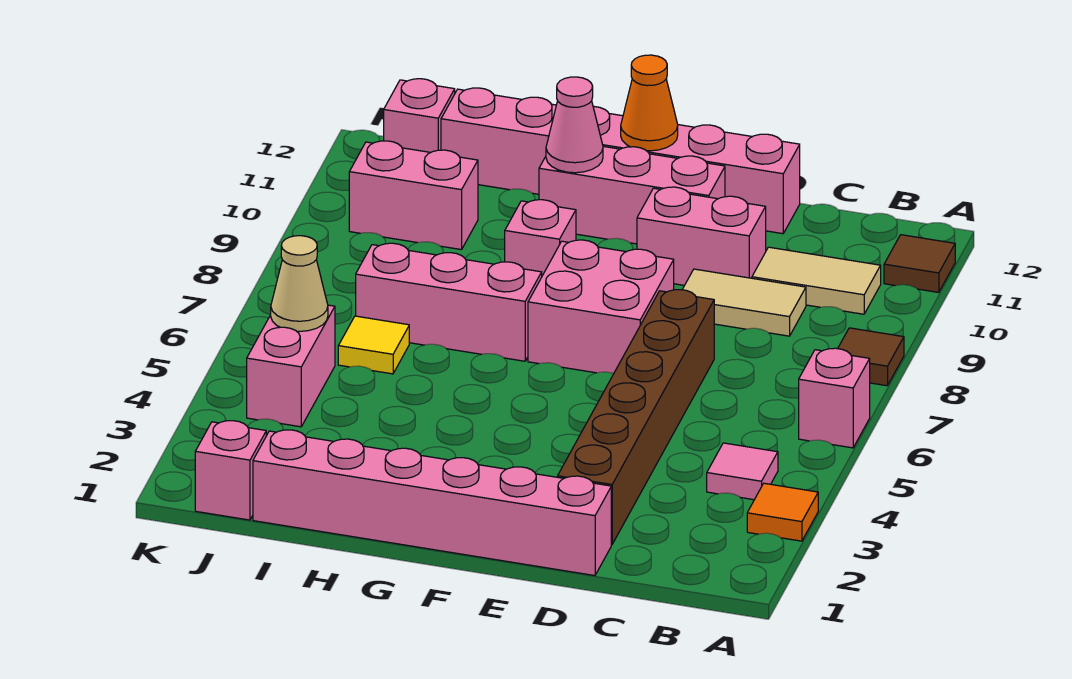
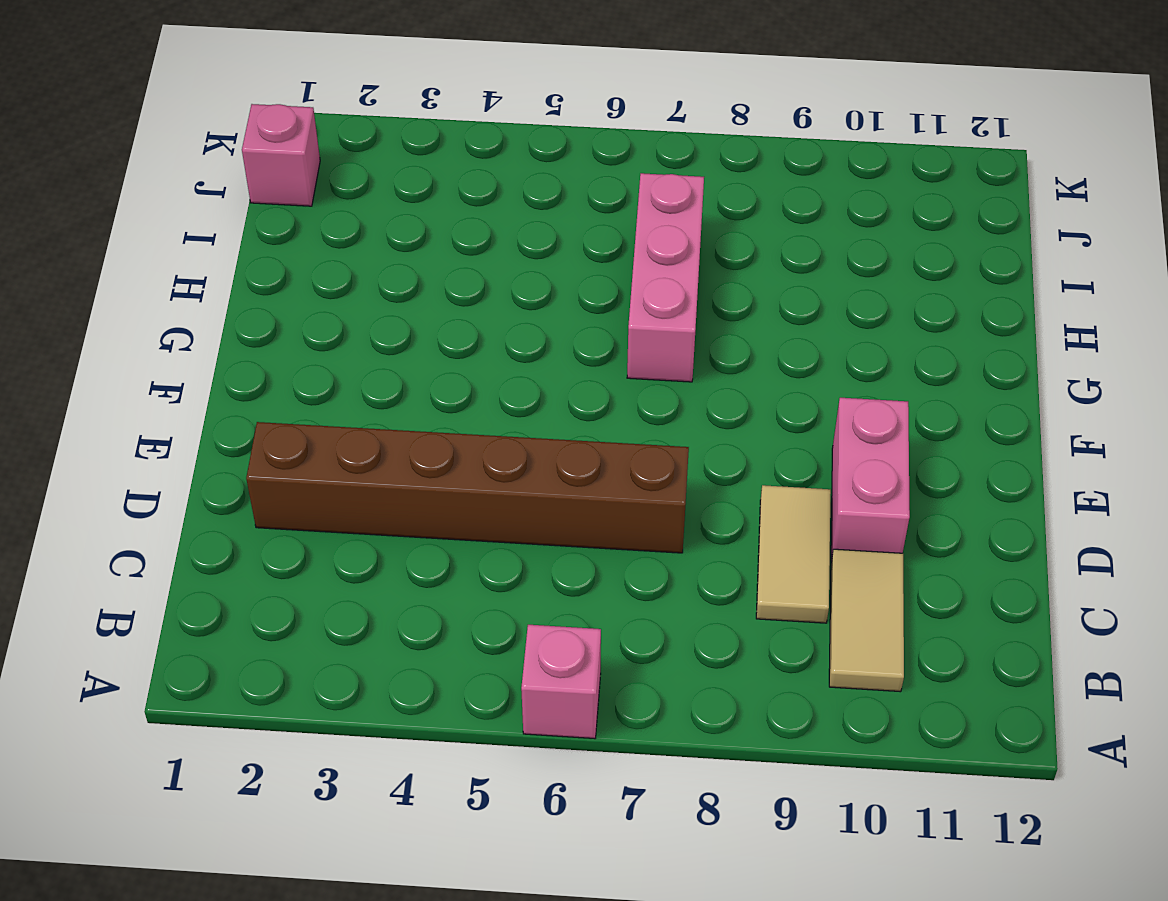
none -> orange 1x1 tile [747,483,818,541]
none -> brown 1x1 tile [838,328,904,386]
none -> brown 1x1 tile [884,235,955,293]

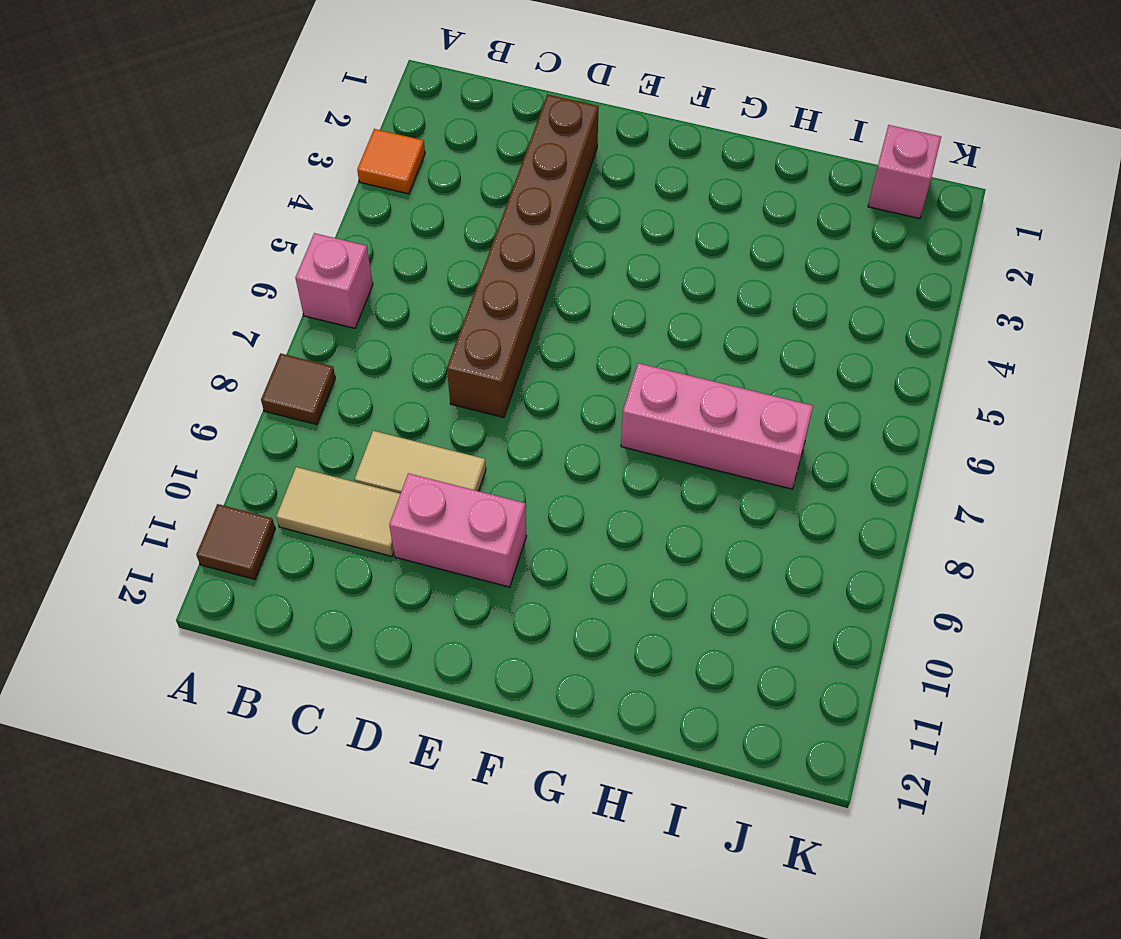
none -> pink 1x1 tile [707,443,778,500]
none -> pink 1x6 brick [253,430,611,576]
none -> pink 1x6 brick [441,88,800,234]

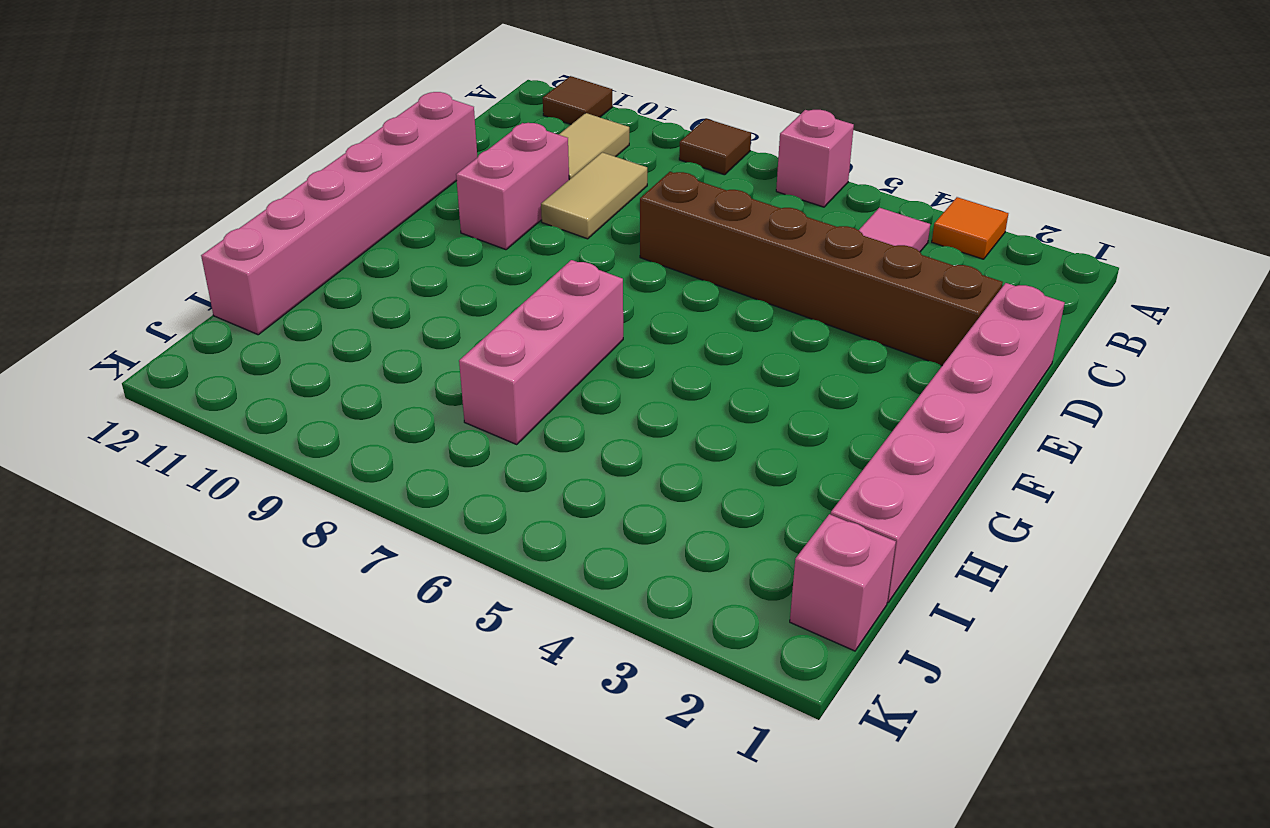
none -> pink 2x2 brick [528,240,674,374]
none -> pink 1x3 brick [539,146,725,244]
none -> pink 1x1 brick [505,200,576,276]

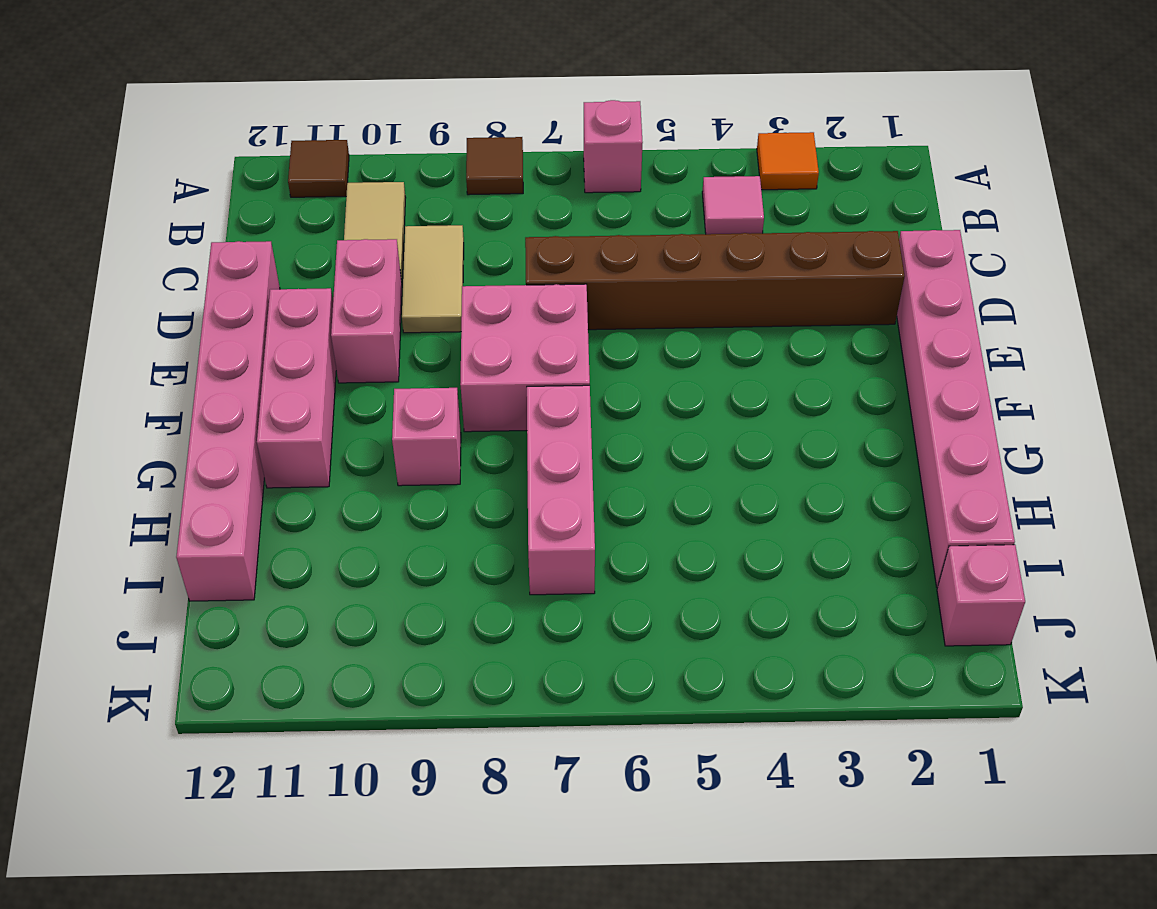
none -> yellow 1x1 tile [338,316,409,374]
none -> pink 1x2 brick [349,141,478,250]
none -> pink 1x2 brick [247,305,335,427]

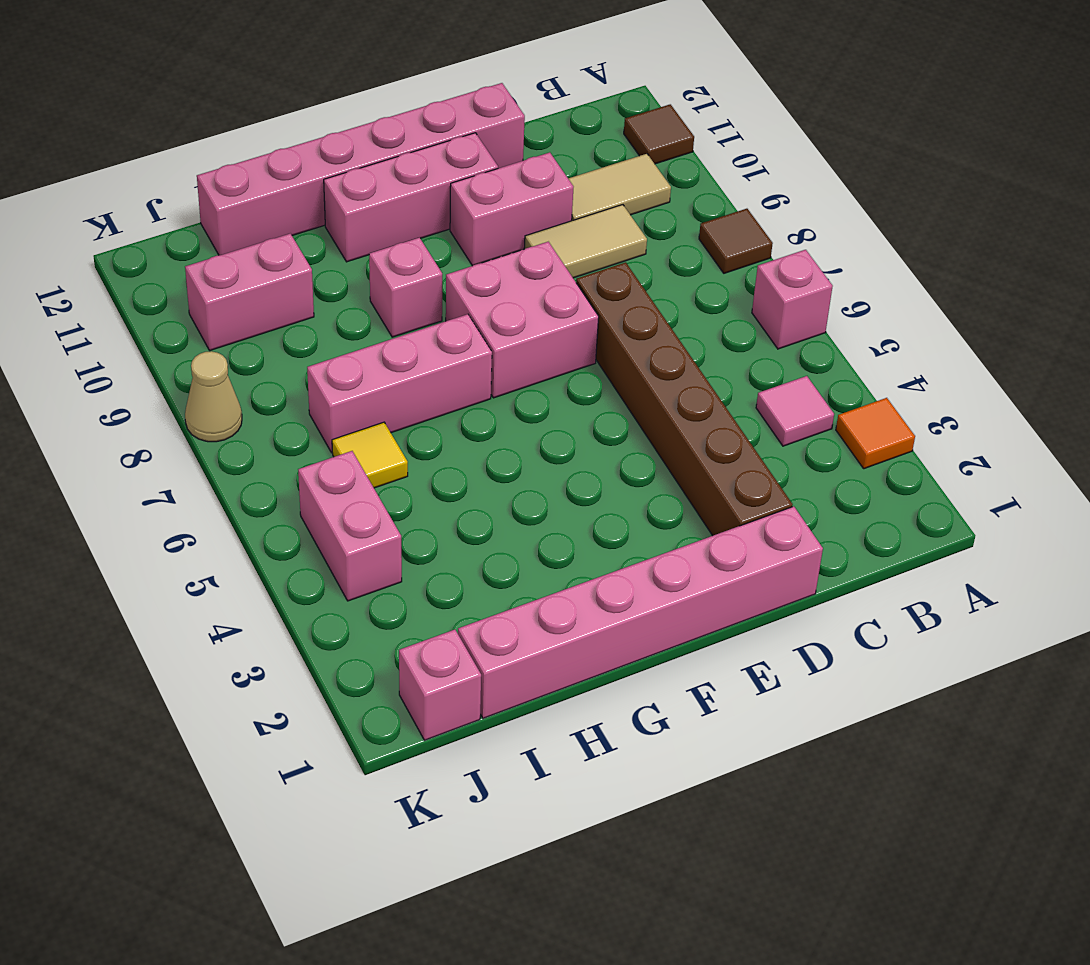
tan 1x1 cone [185,351,242,442] -> tan 1x1 cone moved to [271,236,328,331]
none -> pink 1x1 brick [384,79,455,153]
none -> orange 1x1 cone [621,55,678,151]
none -> pink 1x1 cone [546,77,603,173]

